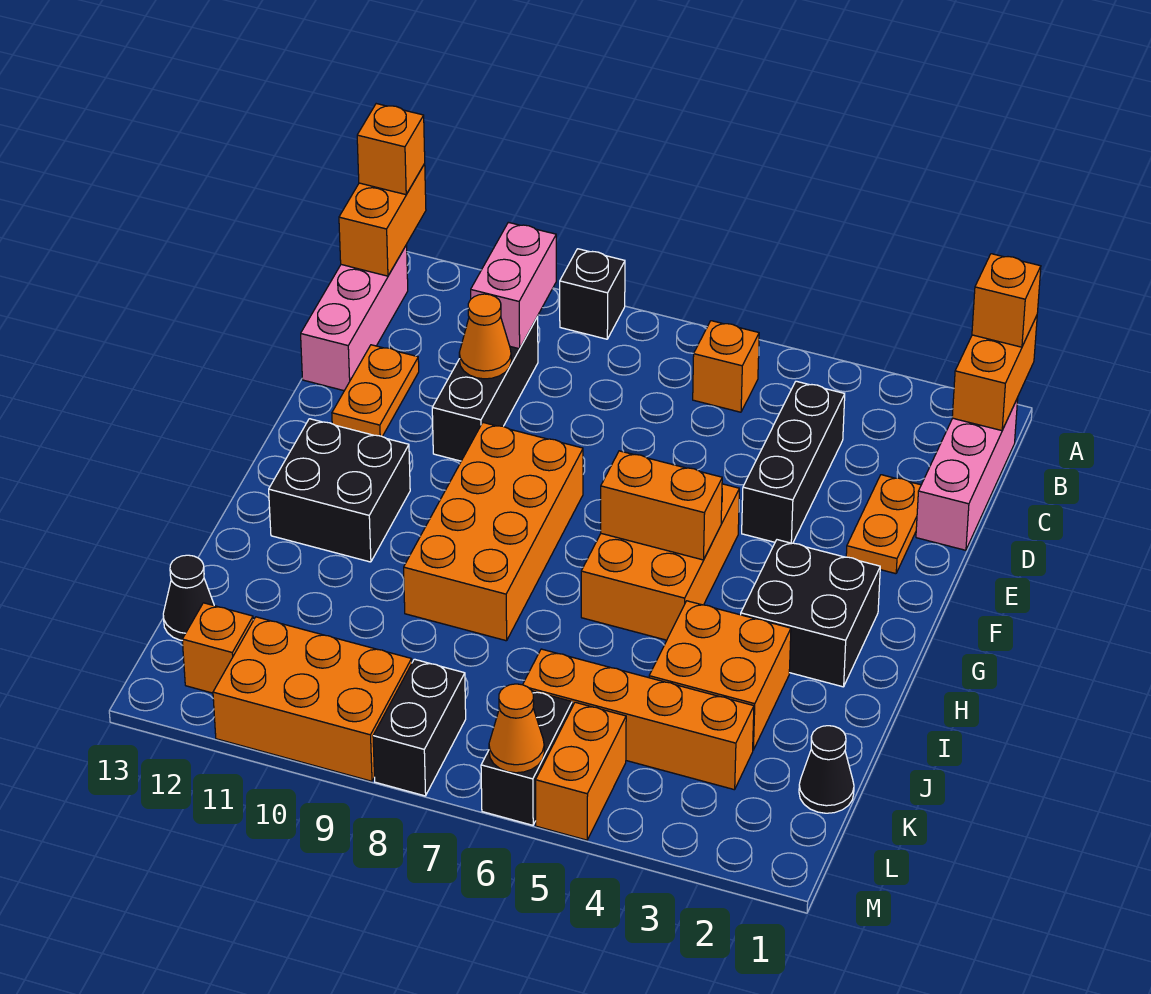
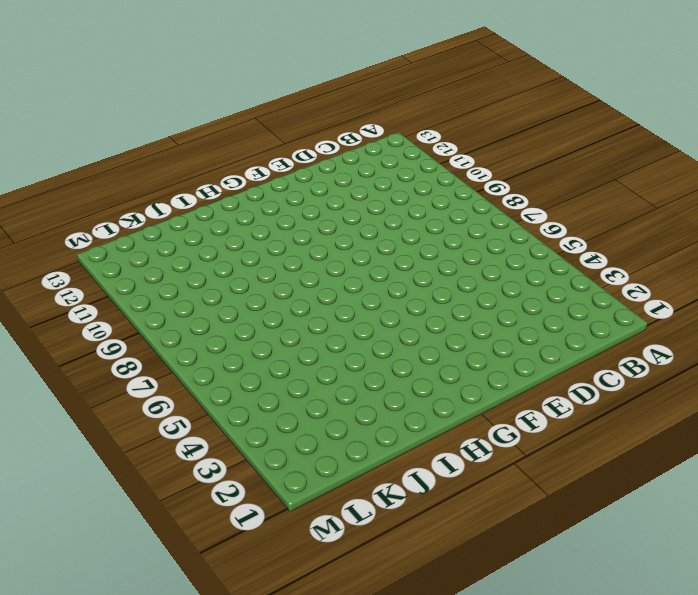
none -> black 1x1 brick [560,249,625,339]
none -> pink 1x3 brick [916,398,1018,550]
none -> orange 1x1 brick [693,321,759,412]

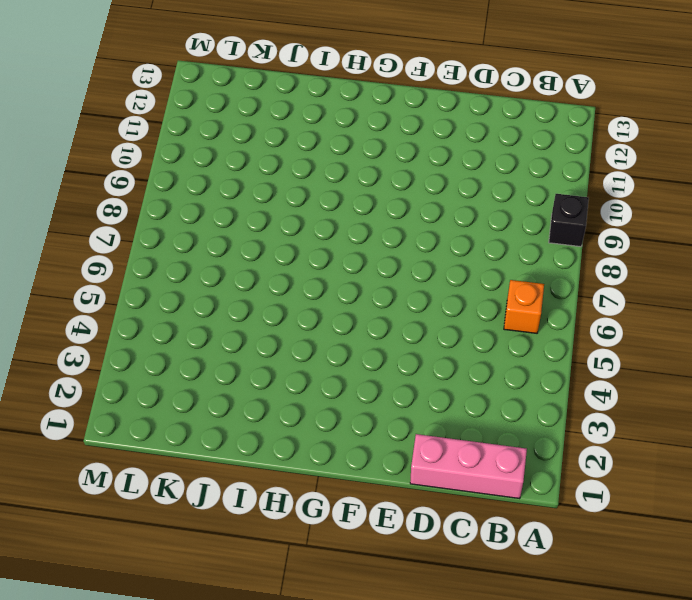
none -> pink 1x3 brick [301,245,408,391]
none -> black 1x3 brick [742,381,845,543]
none -> black 1x3 brick [432,317,538,461]

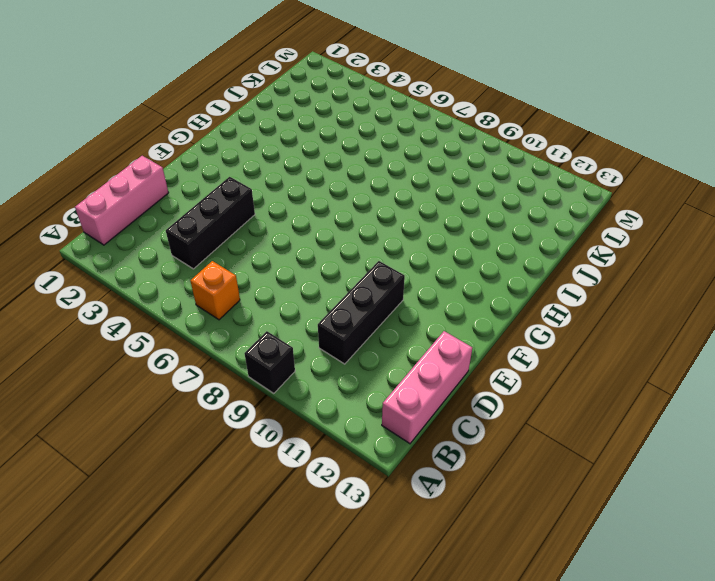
none -> orange 1x2 plate [846,475,921,574]
none -> orange 1x2 plate [332,345,419,437]
none -> orange 2x3 brick [581,484,739,640]

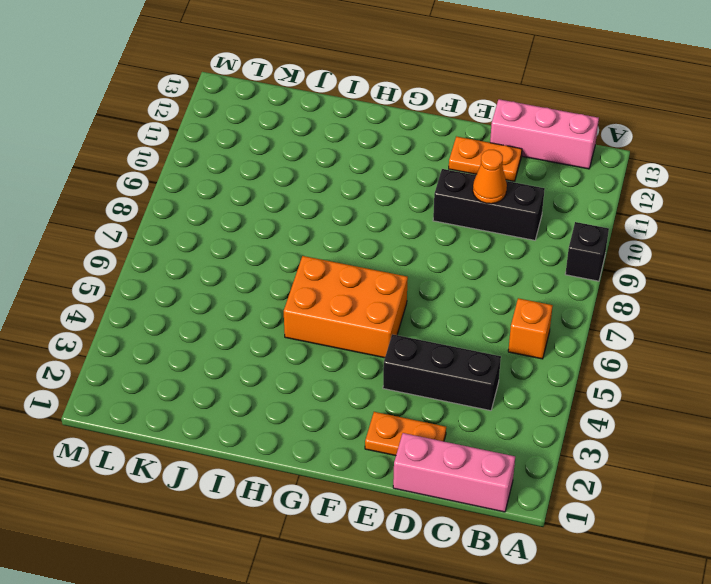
none -> orange 2x4 brick [404,423,583,641]
none -> black 2x2 brick [741,540,880,687]
none -> black 2x2 brick [269,419,410,562]

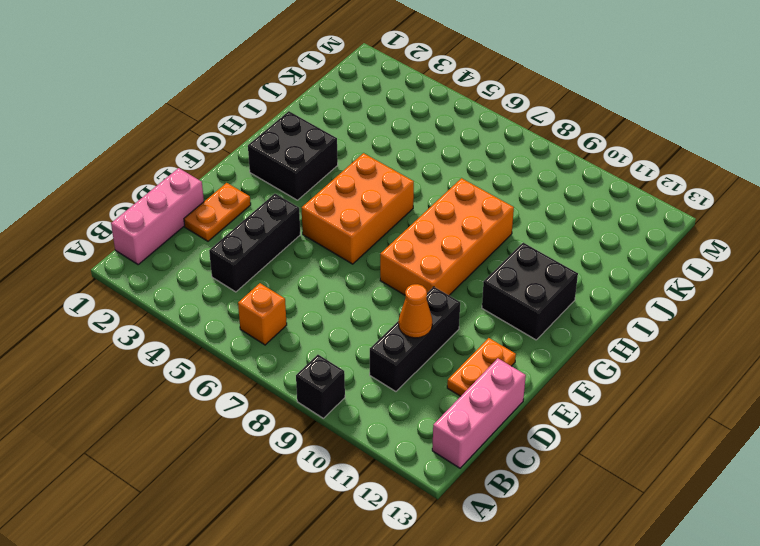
none -> orange 2x2 brick [649,601,791,750]
none -> black 1x1 cone [799,726,854,813]
none -> orange 1x4 brick [523,649,754,790]

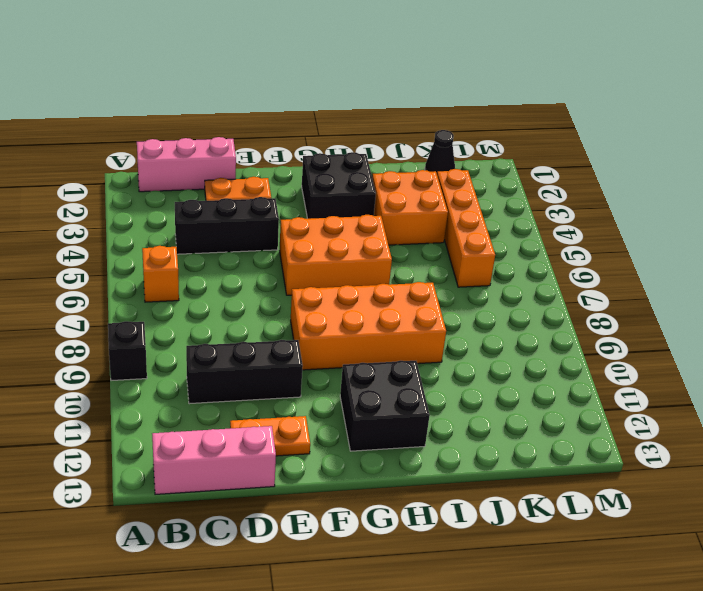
none -> black 1x1 cone [163,555,214,640]
none -> orange 1x2 brick [536,702,626,840]
none -> black 1x2 brick [481,691,572,825]

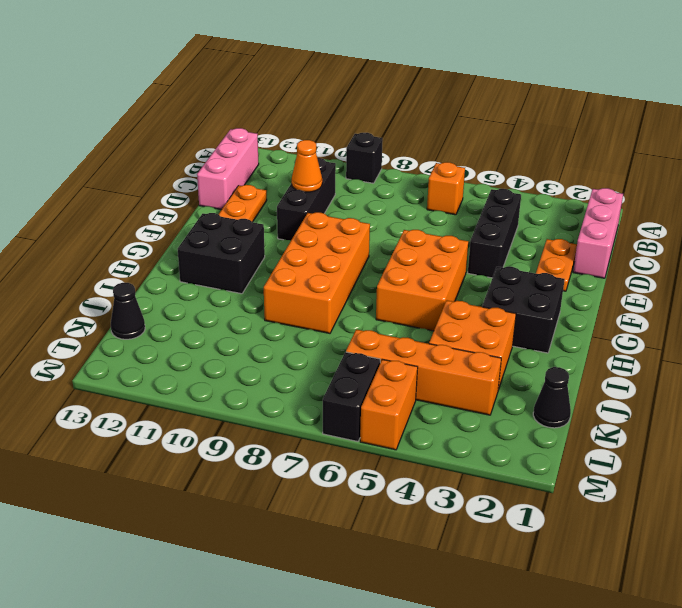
none -> black 1x2 brick [373,659,466,796]
none -> orange 2x3 brick [213,617,412,781]
none -> orange 1x1 brick [182,603,253,693]

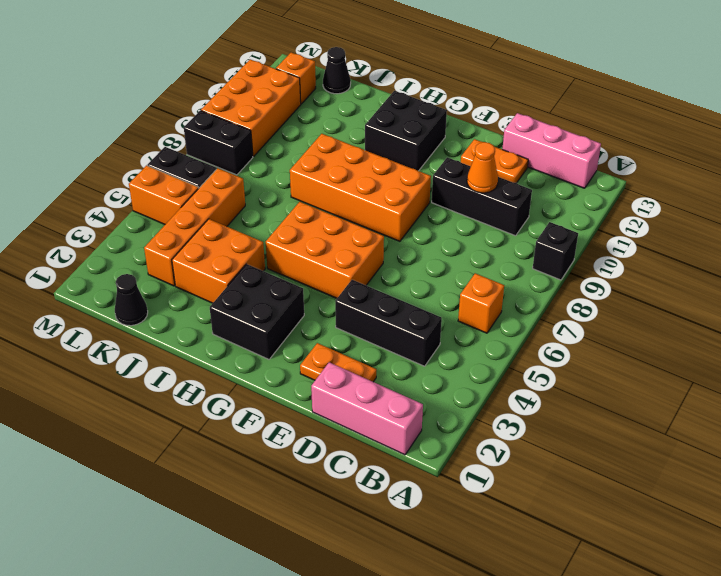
none -> orange 1x2 brick [952,316,1037,431]
none -> orange 1x2 brick [339,164,426,276]
none -> pink 1x2 brick [471,222,556,349]

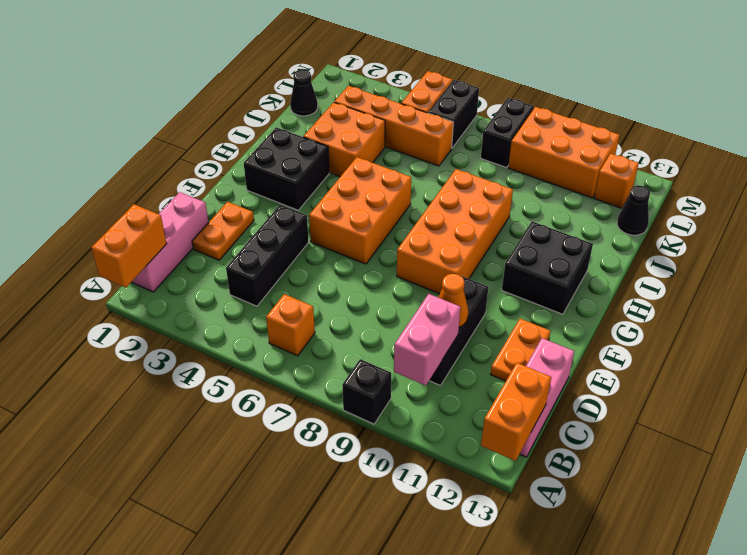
none -> orange 1x2 brick [601,451,722,560]
none -> orange 1x1 cone [489,684,544,773]
none -> orange 1x1 brick [972,254,1041,347]

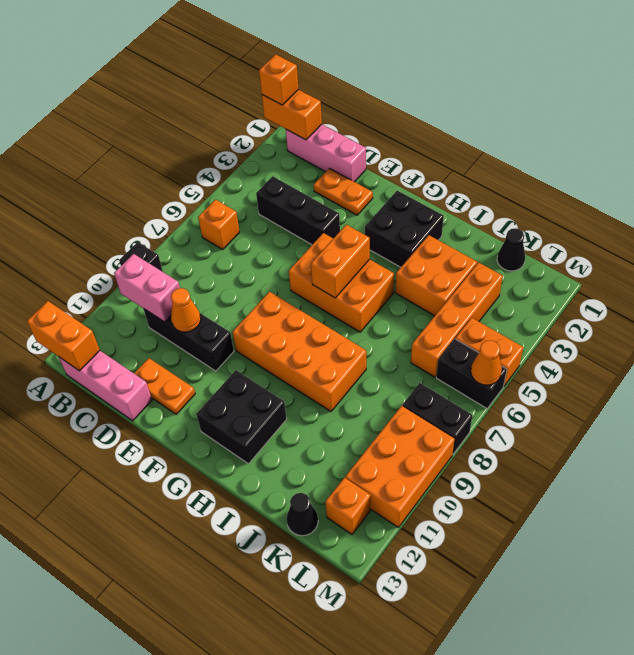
none -> orange 1x1 brick [357,104,425,195]

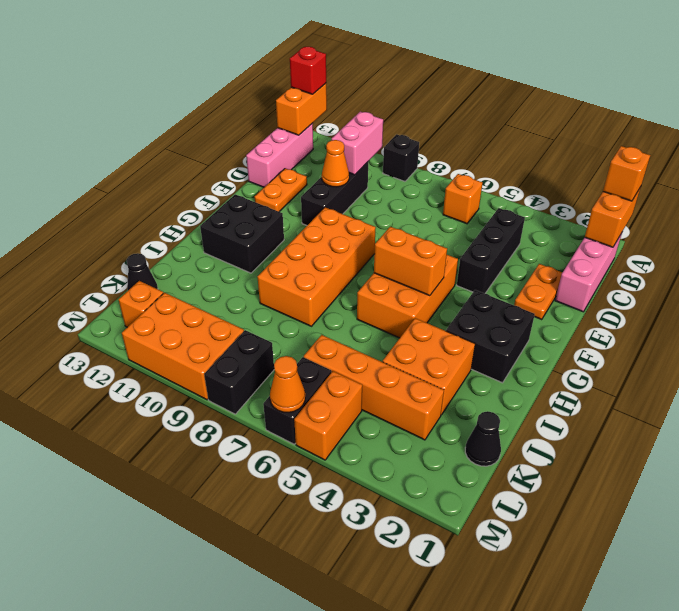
red 1x1 brick [290,47,326,94] -> orange 1x1 brick [357,104,425,195]

